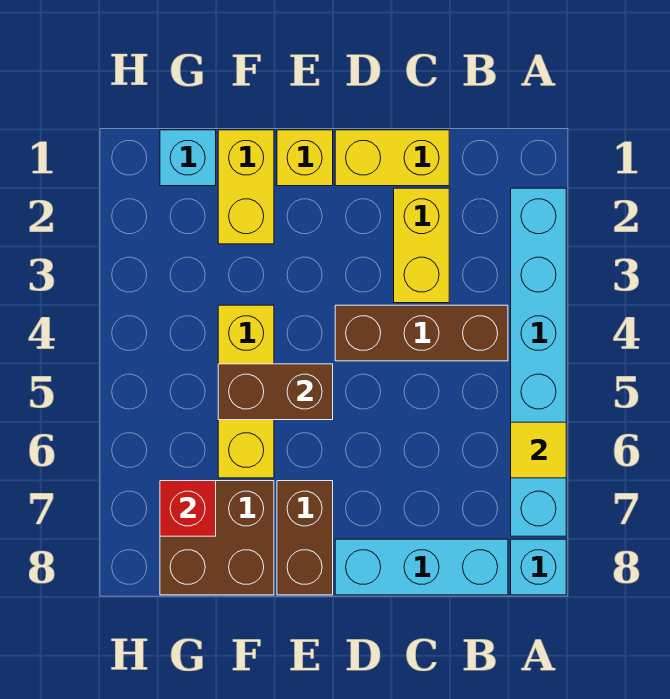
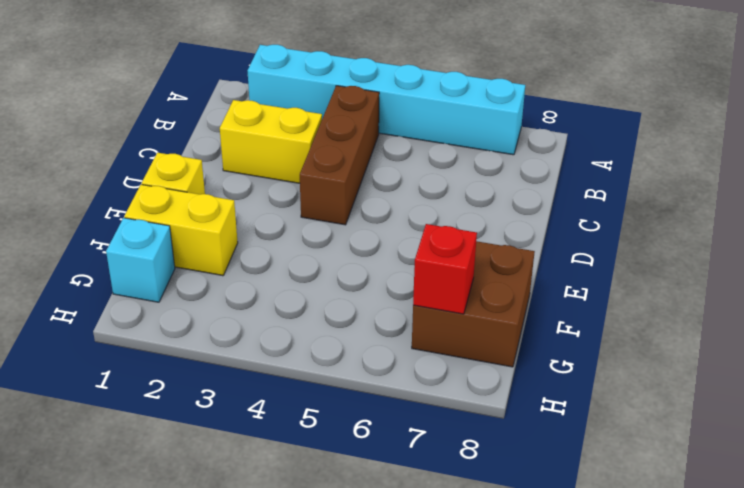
none -> cyan 1x1 brick [511,539,566,595]
none -> cyan 1x3 brick [335,539,508,595]
none -> yellow 1x2 brick [335,130,449,186]

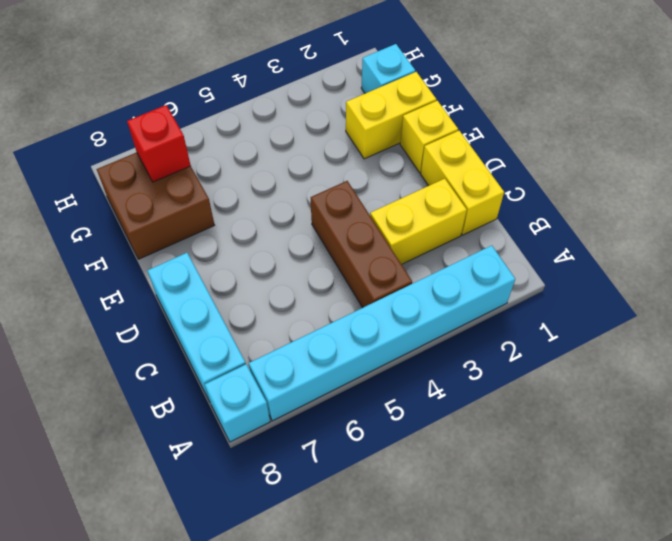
none -> brown 1x2 brick [277,481,333,595]
none -> yellow 1x3 brick [218,305,274,478]
none -> yellow 1x1 tile [511,422,566,478]

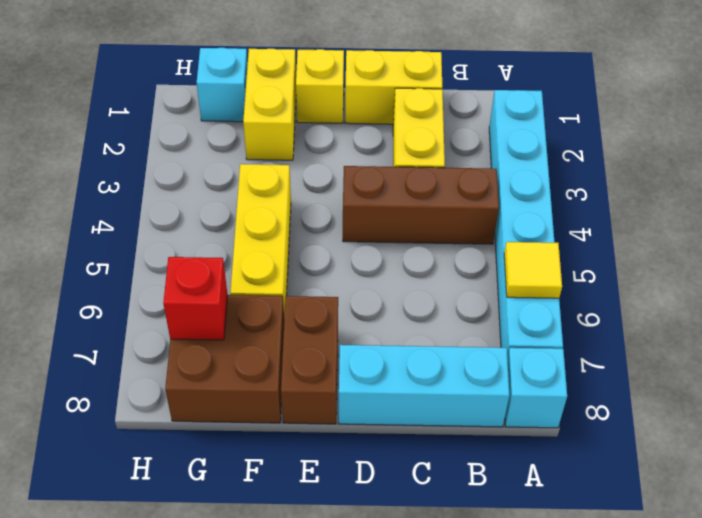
none -> brown 1x2 brick [218,364,333,420]

